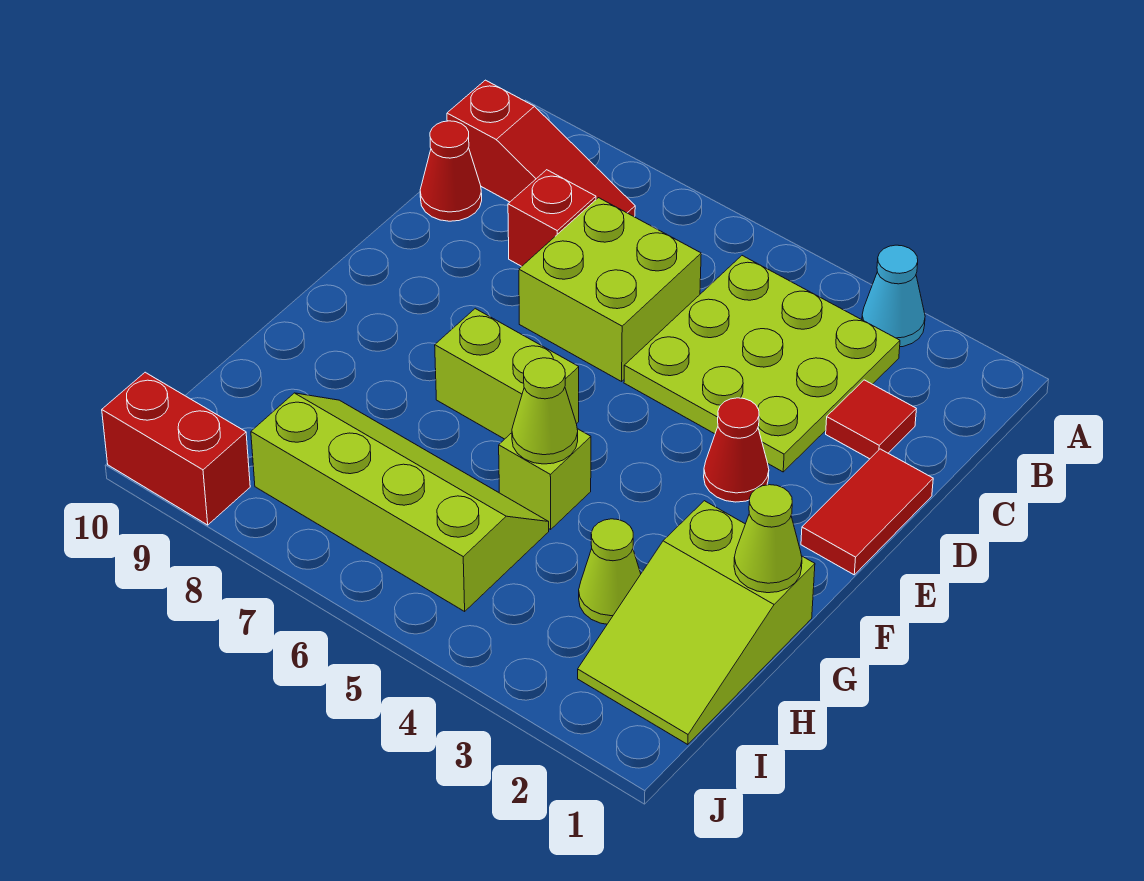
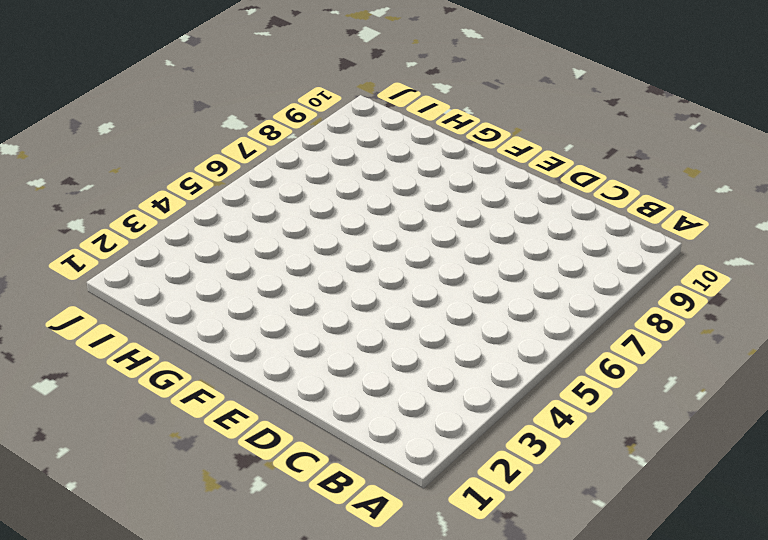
none -> cyan 1x1 cone [862,245,925,347]
none -> lime 3x3 plate [624,256,900,472]
none -> red 1x3 slope [447,80,635,216]

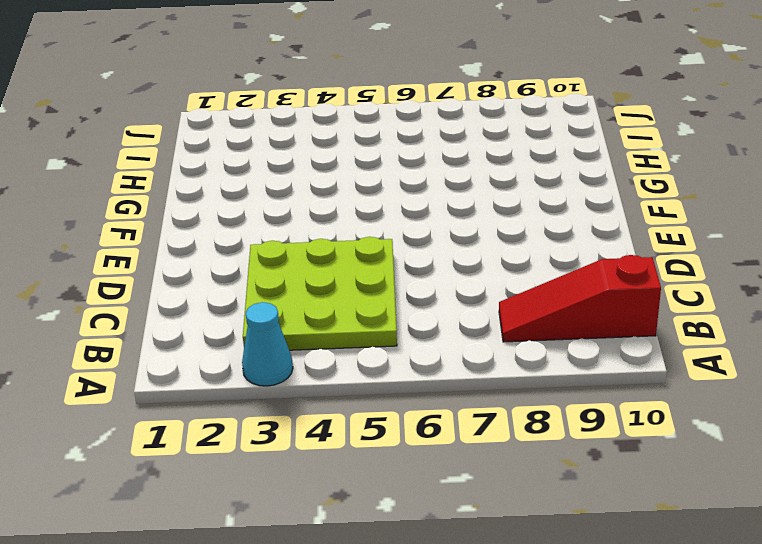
none -> red 1x1 tile [826,380,916,459]
none -> lime 2x2 brick [519,198,701,381]
none -> red 1x1 brick [508,170,596,266]

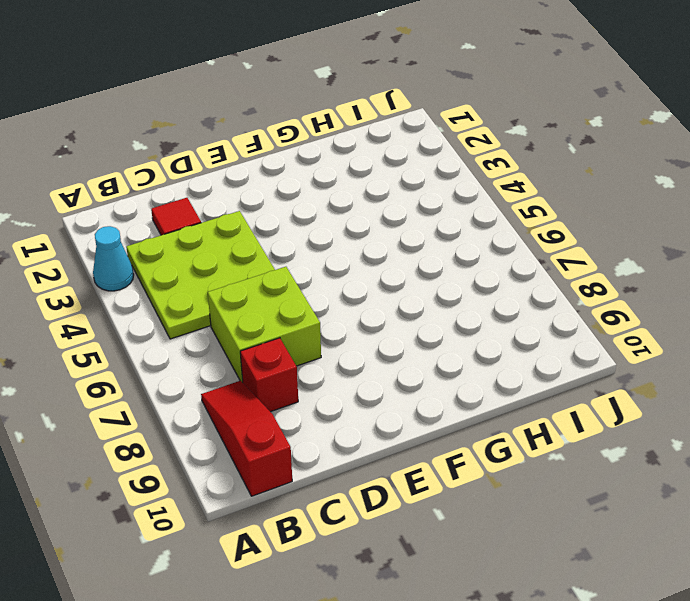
none -> red 1x1 cone [420,121,482,221]
none -> red 1x2 tile [801,449,933,575]
none -> red 1x1 cone [704,398,769,502]

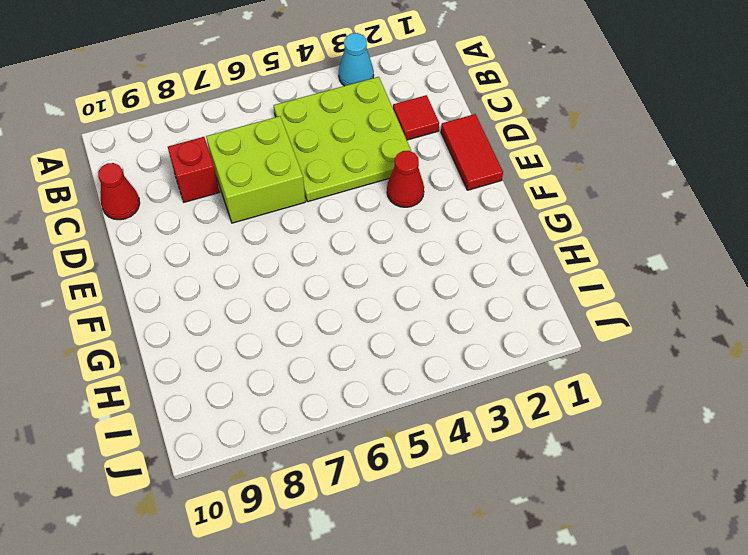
none -> red 1x3 slope [447,80,635,216]
none -> lime 1x2 brick [435,309,579,439]
none -> lime 2x3 slope [578,501,815,745]

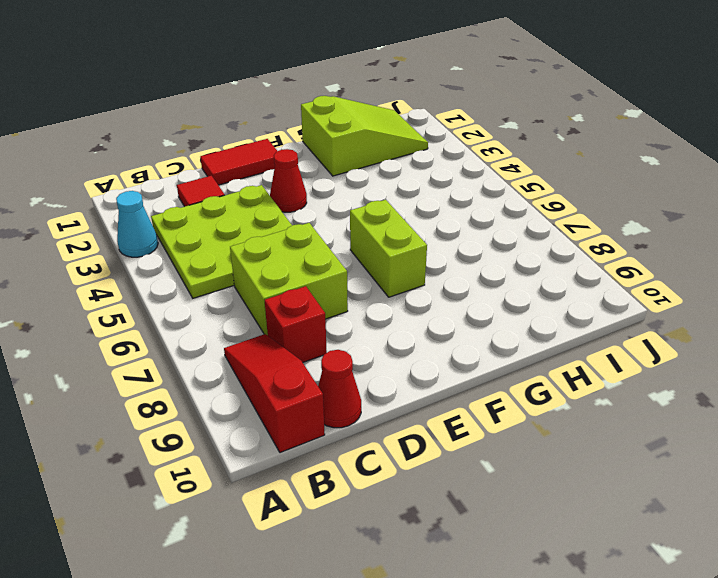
none -> lime 1x1 brick [499,429,591,529]
none -> lime 1x1 cone [579,519,641,624]
none -> lime 2x4 slope [251,393,549,611]

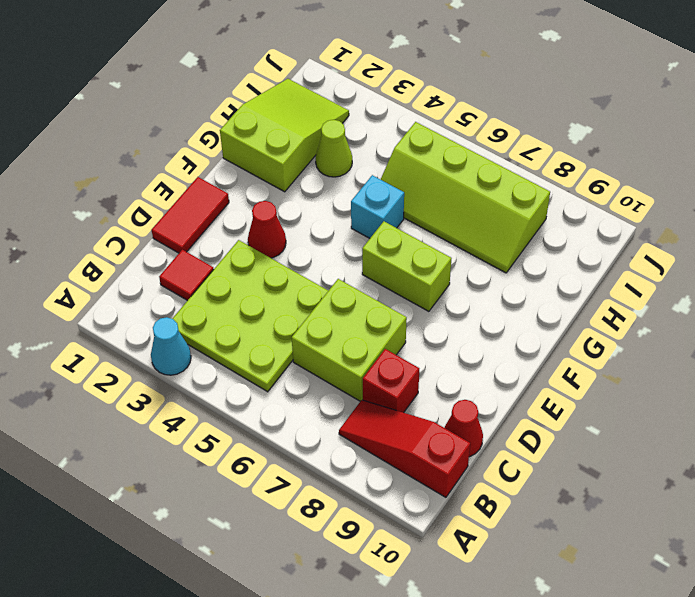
cyan 1x1 brick [351,175,404,238] -> lime 1x1 brick [499,429,591,529]
none -> red 1x2 brick [102,372,250,525]
none -> lime 1x1 cone [734,485,802,593]
none -> lime 1x1 cone [512,358,578,464]

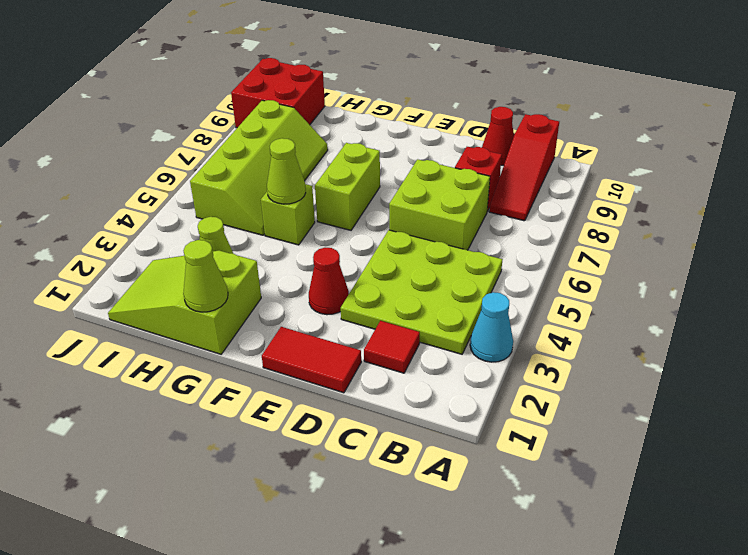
red 2x2 brick [231,58,325,128] -> red 1x2 brick [102,372,250,525]

